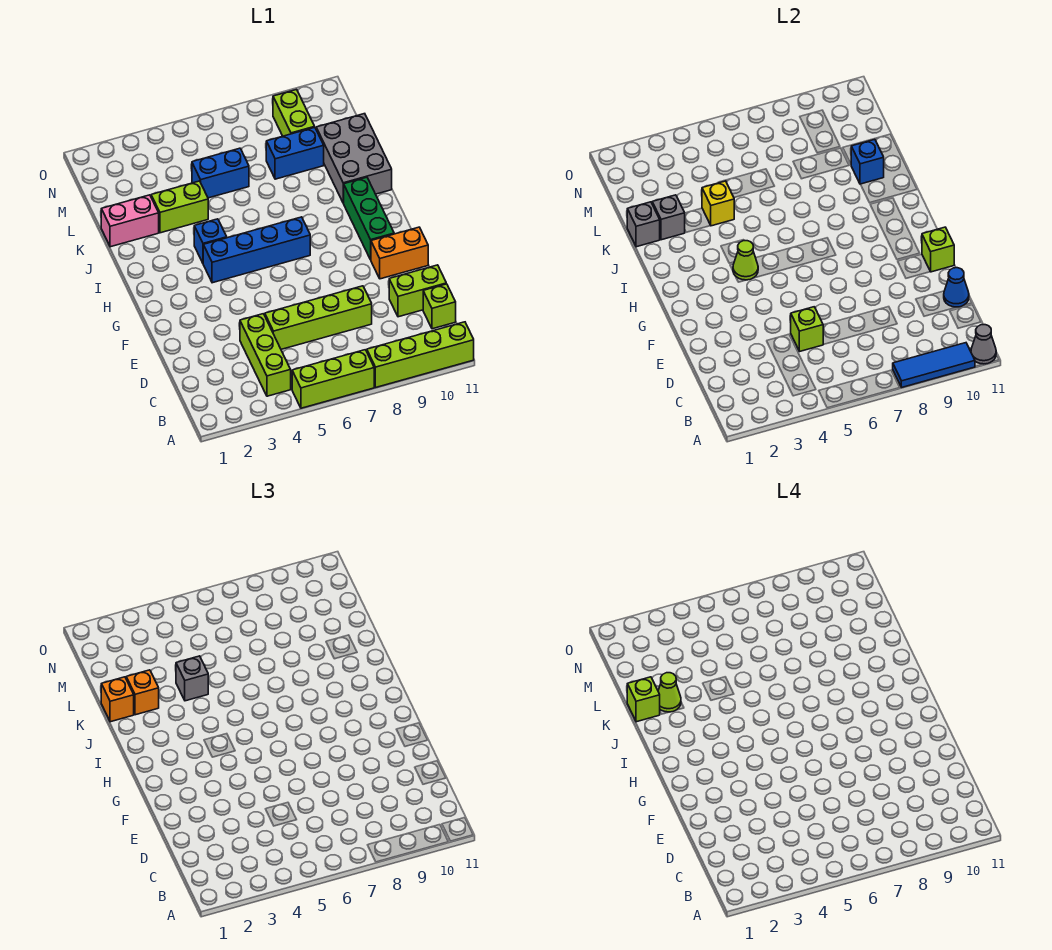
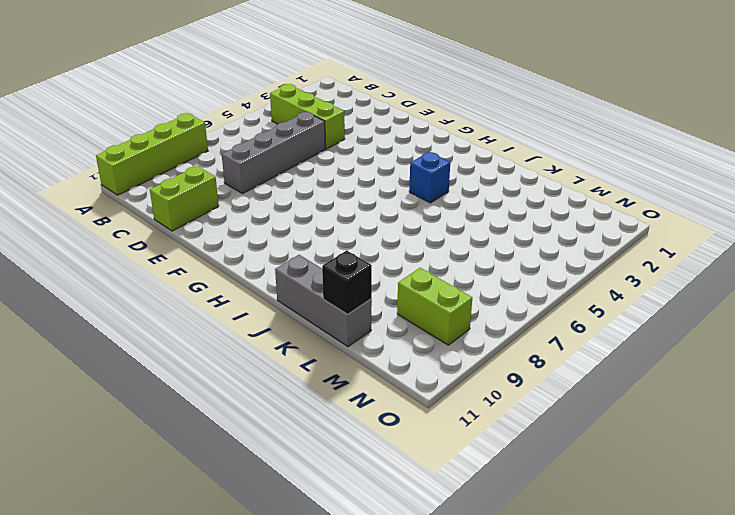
grey 1x4 brick [222,112,325,194] -> lime 1x4 brick [265,286,372,349]
grey 1x3 brick [275,255,372,347] -> grey 2x3 brick [316,114,392,203]
black 1x1 brick [322,251,372,315] -> none
none -> lime 1x3 brick [292,350,374,408]
none -> lime 1x1 brick [423,284,456,329]
none -> orange 1x2 brick [371,227,428,279]
none -> green 1x3 brick [344,177,394,260]

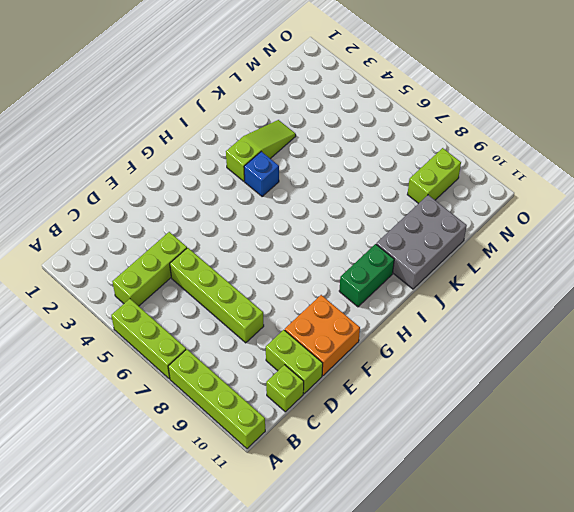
orange 2x2 brick [285,295,360,376] -> orange 1x2 brick [371,227,428,279]
green 1x2 brick [339,244,394,307] -> green 1x3 brick [344,177,394,260]
lime 1x3 slope [226,120,296,181] -> lime 1x2 brick [151,181,208,233]
none -> blue 1x4 brick [203,217,310,283]
none -> pink 1x2 brick [101,195,159,247]
none -> blue 1x2 brick [192,148,249,198]
none -> blue 1x2 brick [266,127,324,179]

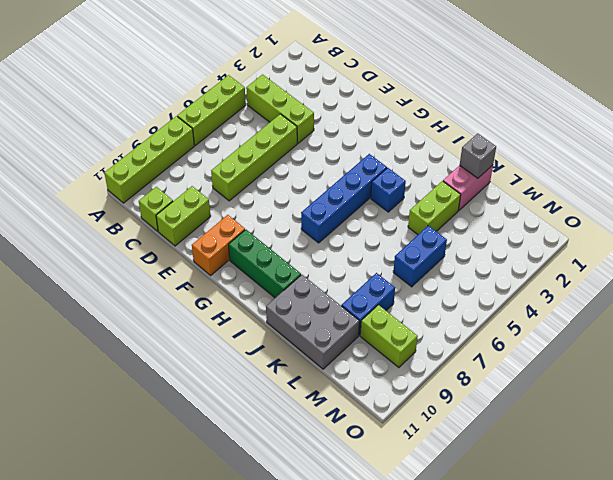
none -> blue 1x3 tile [893,343,975,387]
none -> grey 1x1 cone [971,325,996,364]
none -> lime 1x1 brick [791,307,824,351]
none -> blue 1x1 cone [944,268,969,307]

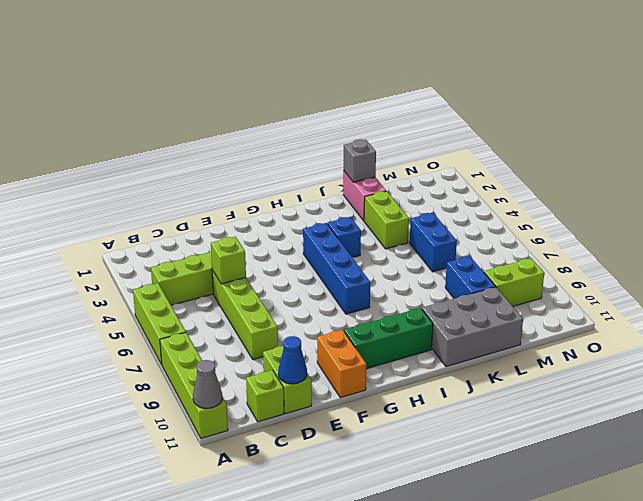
none -> blue 1x3 tile [893,343,975,387]
none -> lime 1x1 brick [922,227,954,272]
none -> lime 1x1 cone [733,241,758,280]
none -> grey 1x1 brick [652,195,685,240]

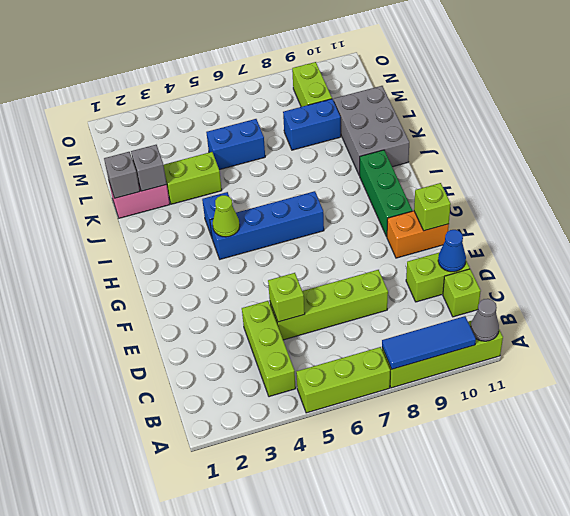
none -> yellow 1x1 brick [702,181,734,226]
none -> blue 1x1 brick [851,139,884,184]
none -> orange 1x1 brick [101,677,134,722]
none -> orange 1x1 brick [126,670,159,715]

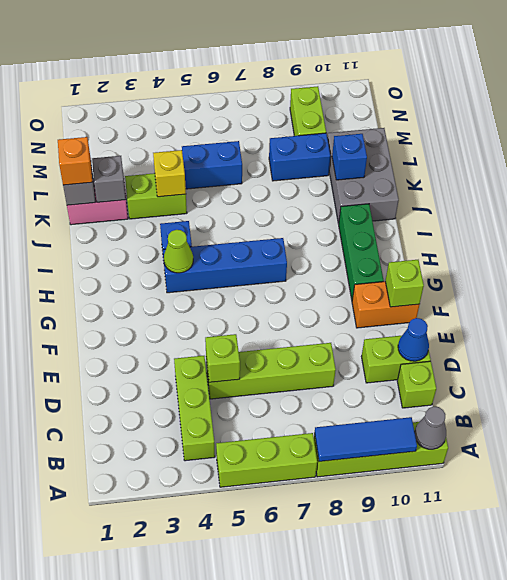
none -> orange 1x1 brick [126,670,159,715]
none -> grey 1x1 brick [176,656,208,701]
none -> lime 1x1 brick [627,677,660,722]
none -> lime 1x1 cone [658,673,681,712]

